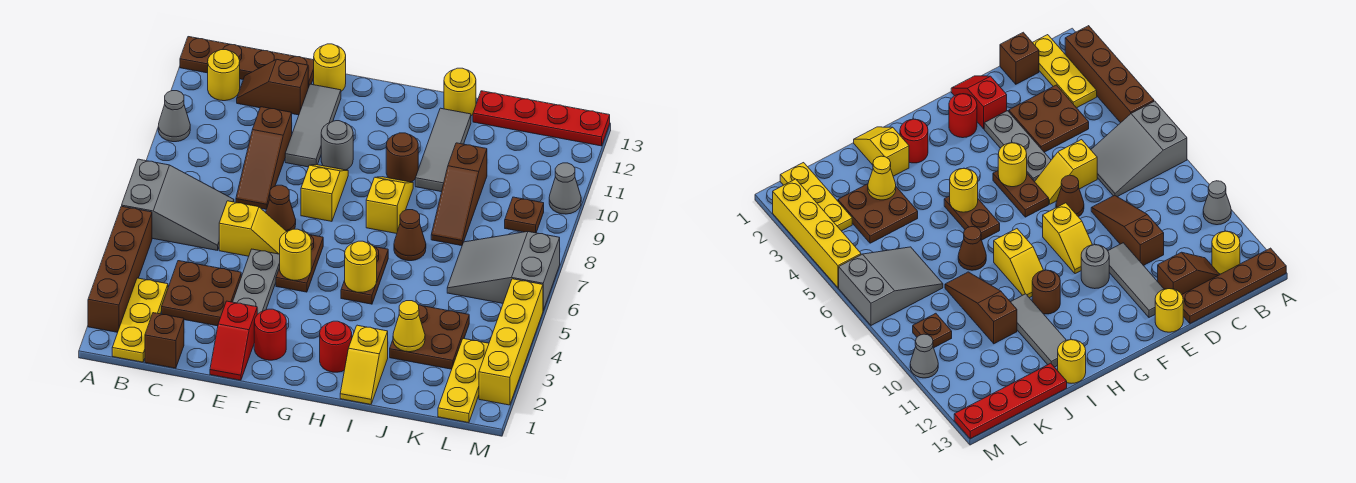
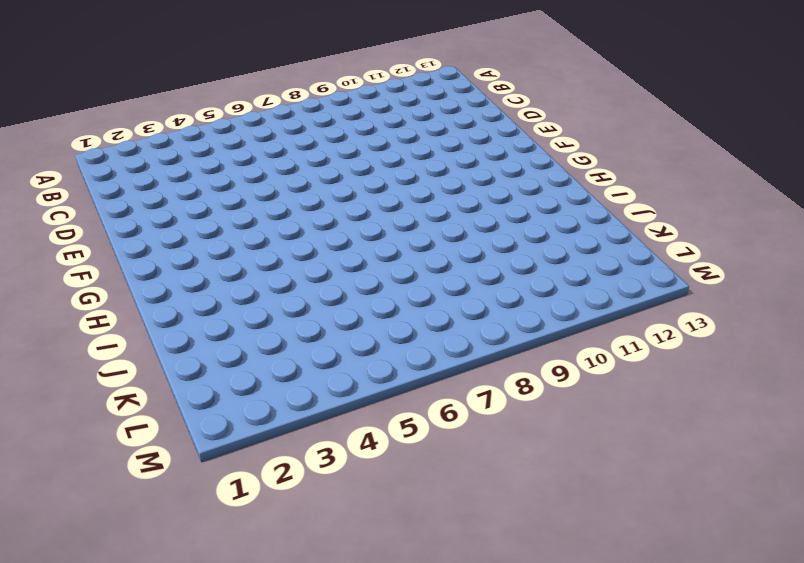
none -> brown 1x4 brick [88,206,152,332]
none -> grey 2x3 slope [122,159,234,250]
none -> grey 1x1 cone [158,91,190,142]
none -> brown 1x4 plate [180,37,314,88]

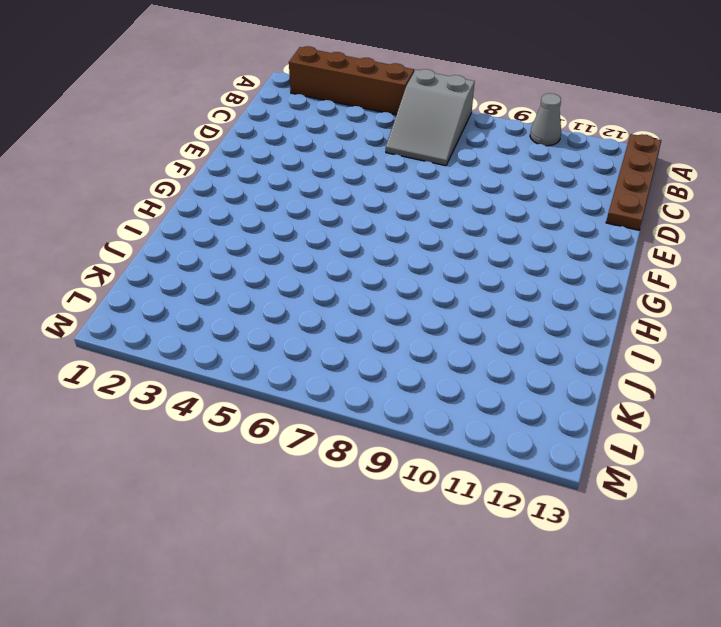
none -> yellow 1x3 plate [112,278,168,362]
none -> yellow 1x1 round brick [208,50,240,101]
none -> brown 1x1 brick [145,313,184,368]
none -> brown 2x2 plate [162,261,241,326]

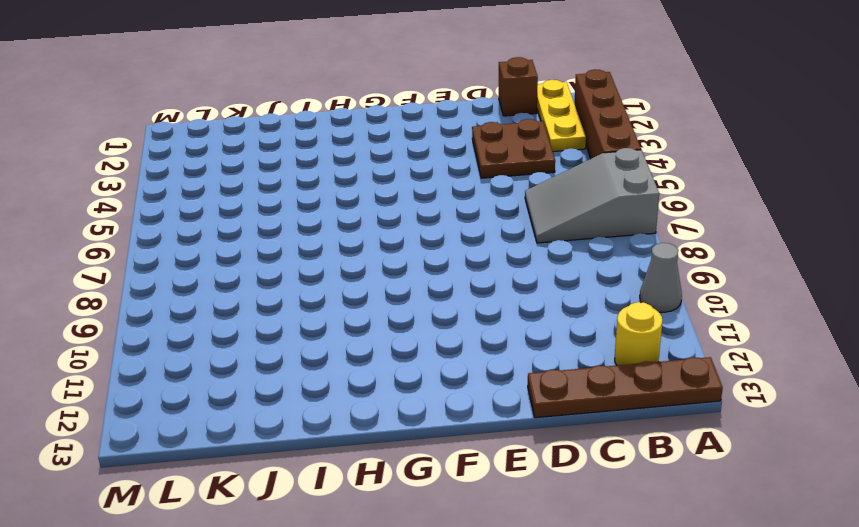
none -> brown 1x2 slope [237,59,308,115]
none -> yellow 1x2 slope [219,201,287,256]
none -> brown 1x3 slope [236,107,292,209]
none -> red 1x2 slope [210,301,257,380]

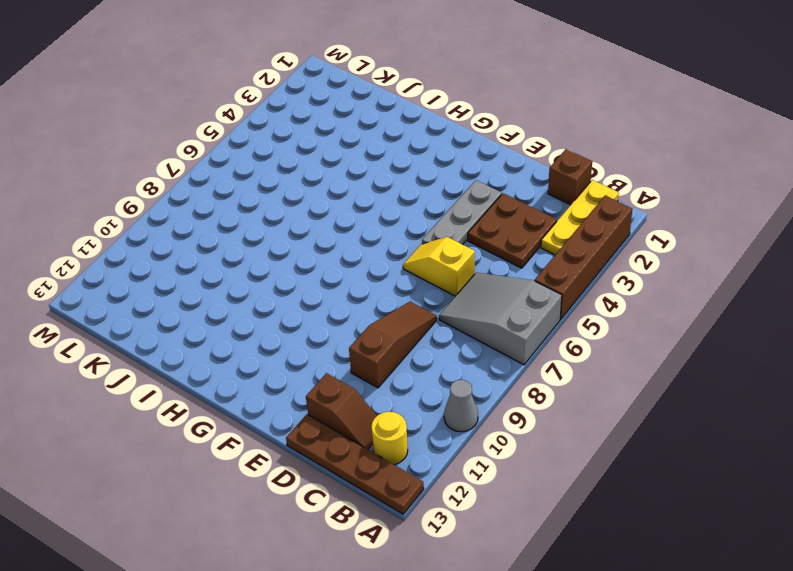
none -> red 1x2 slope [210,301,257,380]
none -> brown 1x1 cone [266,185,296,231]
none -> grey 1x3 tile [285,84,341,167]
none -> yellow 1x1 round brick [314,44,346,91]

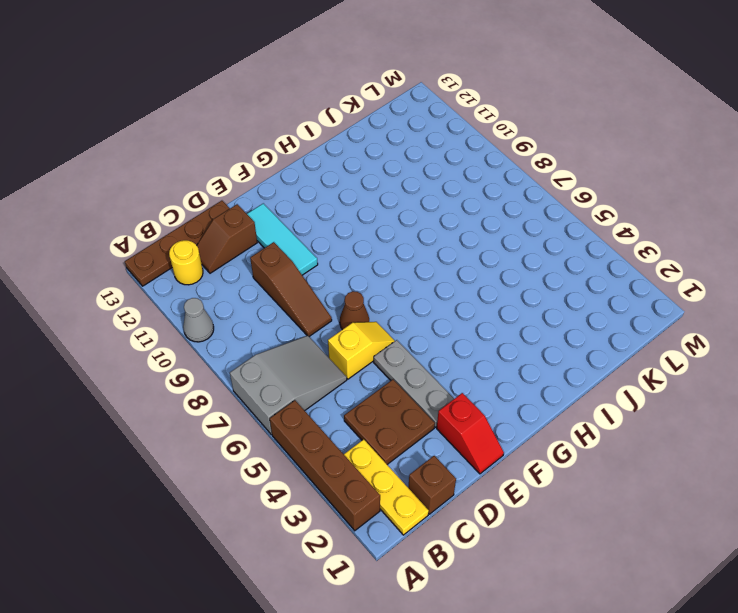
cyan 1x3 tile [247,203,318,275] -> grey 1x3 tile [285,84,341,167]
none -> yellow 1x1 round brick [314,44,346,91]
none -> red 1x1 round brick [254,309,286,360]
none -> brown 1x2 plate [276,235,323,292]
none -> yellow 1x2 slope [301,165,348,221]

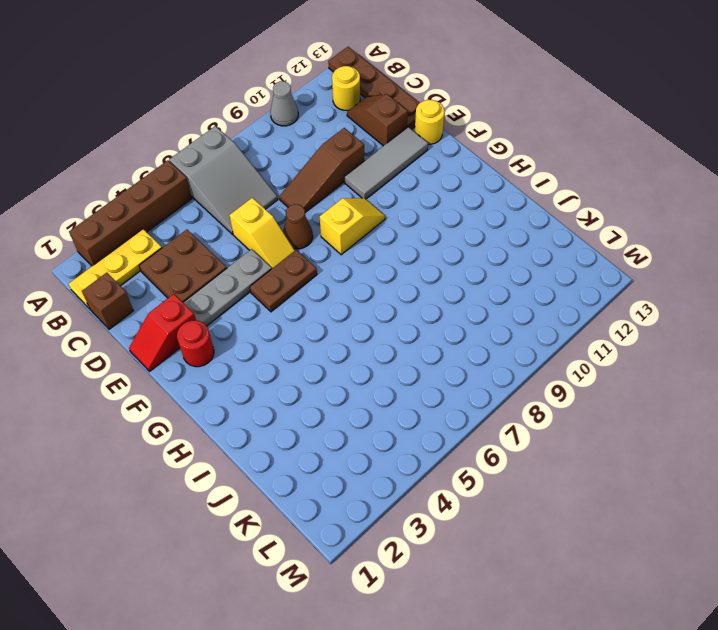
none -> grey 1x1 round brick [321,121,353,170]
none -> red 1x1 round brick [320,321,352,372]
none -> brown 1x2 plate [341,247,388,304]
none -> yellow 1x2 slope [366,177,413,234]

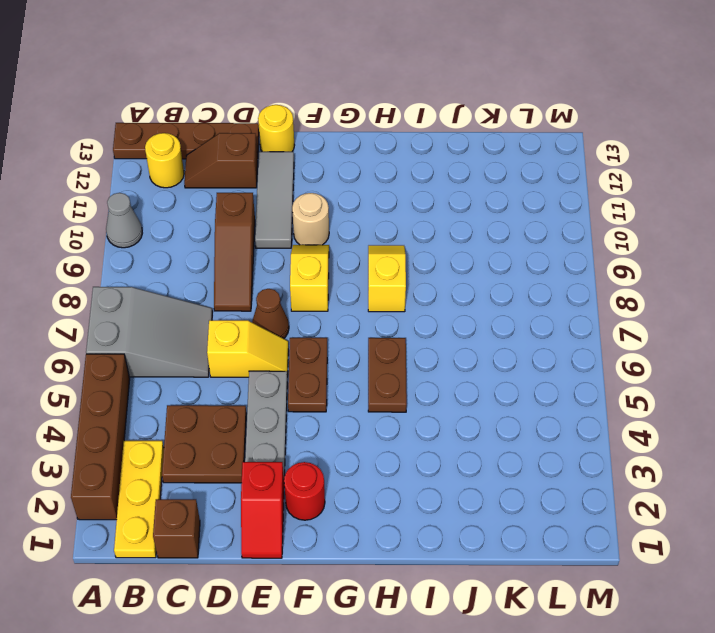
tan 1x1 round brick [292,193,329,245] -> grey 1x1 round brick [321,121,353,170]
none -> red 1x1 round brick [320,321,352,372]
none -> brown 1x1 round brick [386,133,418,182]
none -> yellow 1x2 slope [340,325,388,404]
none -> brown 1x1 cone [394,210,426,261]

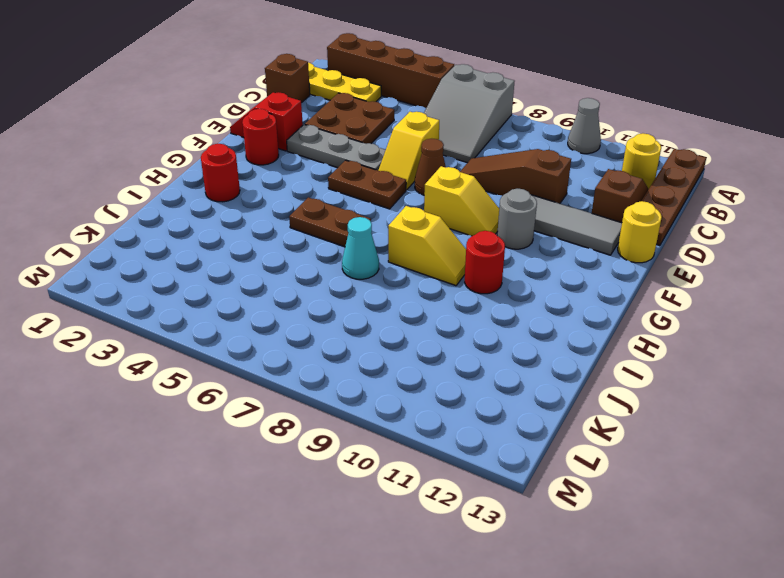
red 1x1 round brick [465,231,505,294] -> brown 1x1 round brick [386,133,418,182]
cyan 1x1 cone [342,217,379,279] -> brown 1x1 cone [394,210,426,261]
none -> yellow 1x2 slope [340,325,388,404]
none -> grey 1x3 tile [415,108,471,192]
none -> yellow 1x1 round brick [444,68,476,116]
none -> brown 2x2 plate [390,305,469,369]

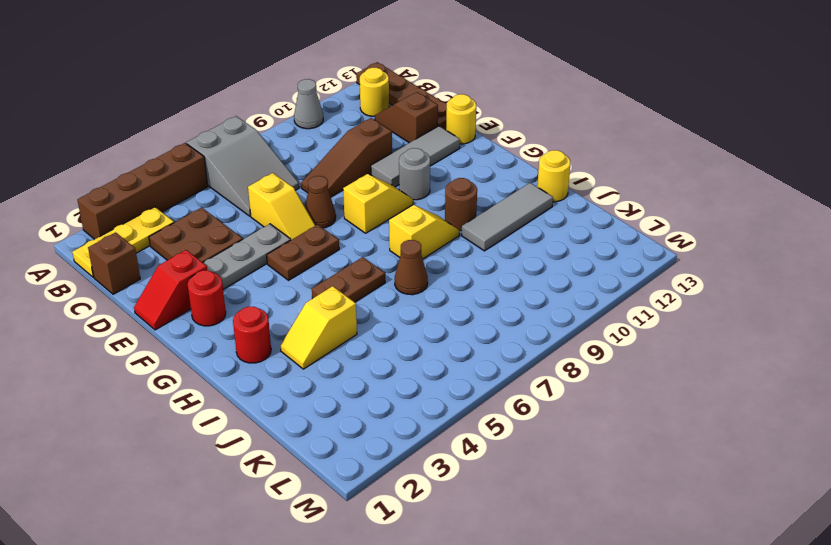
yellow 1x2 slope [280,286,357,369] -> yellow 1x2 slope moved to [340,325,388,404]
none -> brown 2x2 plate [390,305,469,369]
none -> brown 1x3 slope [431,143,487,246]
none -> red 1x4 plate [473,91,610,146]
none -> grey 2x3 slope [447,232,560,310]

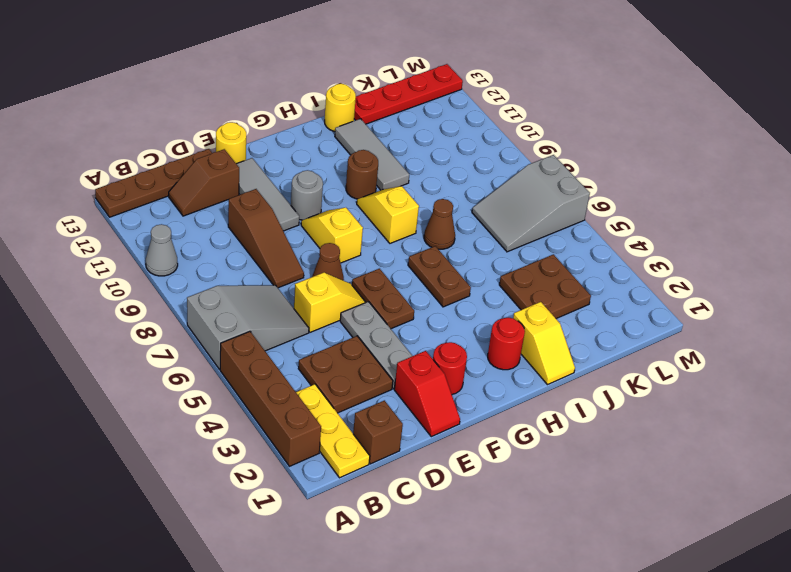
none -> yellow 1x1 round brick [208,50,240,101]
none -> brown 1x3 slope [431,143,487,246]
none -> yellow 1x3 plate [438,339,489,423]
none -> brown 1x1 plate [505,197,544,233]

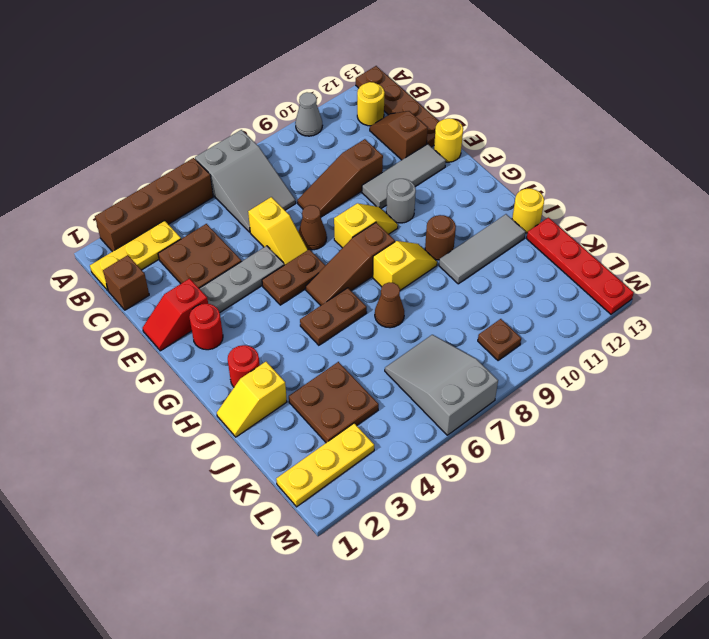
brown 1x3 slope [306,223,395,305] -> brown 1x3 slope moved to [431,143,487,246]
none -> yellow 1x4 brick [479,279,543,405]
none -> grey 1x1 cone [549,163,581,214]
none -> yellow 1x1 round brick [280,229,311,280]
none -> yellow 1x1 round brick [345,241,377,292]

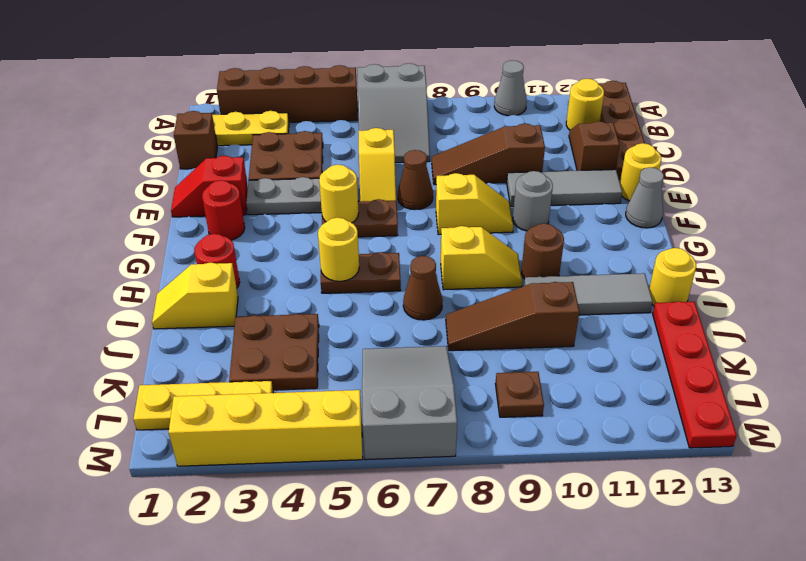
grey 1x1 cone [626,167,664,228] -> grey 1x1 cone moved to [549,163,581,214]
none -> yellow 1x1 cone [393,301,425,352]

